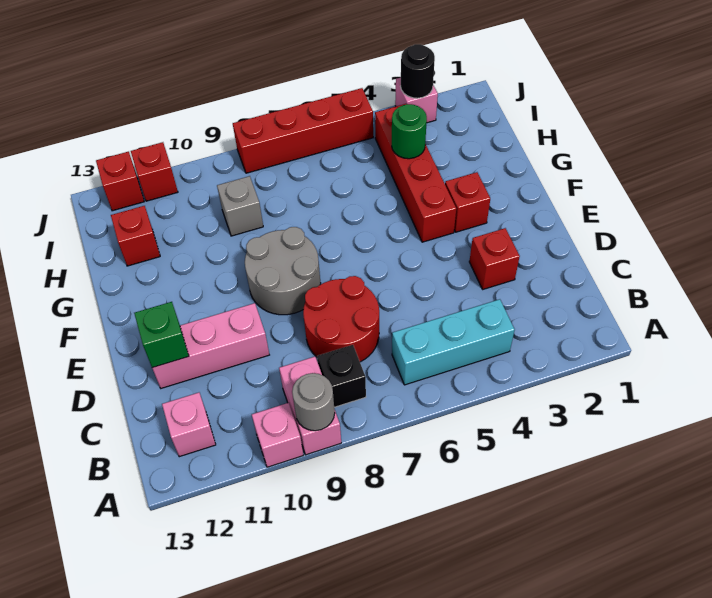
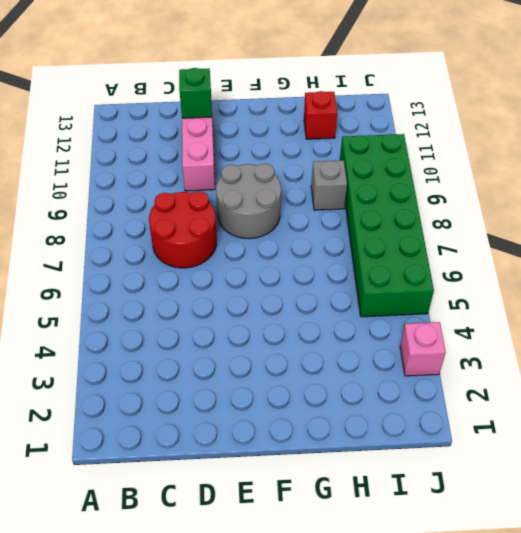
green 2x6 brick [340,134,434,317] -> red 1x4 brick [233,88,373,173]
none -> pink 1x2 brick [279,357,341,455]
none -> pink 1x1 brick [252,403,303,467]
none -> cyan 1x3 brick [392,299,515,385]

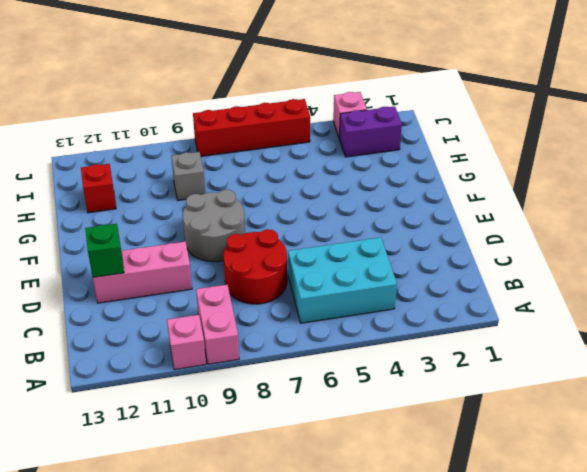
cyan 2x3 brick [288,237,397,323] -> cyan 1x3 brick [392,299,515,385]
purple 1x2 brick [339,106,402,157] -> none
none -> black 1x1 brick [317,345,366,407]
none -> pink 1x1 brick [162,393,216,457]
none -> red 1x1 brick [469,228,520,289]

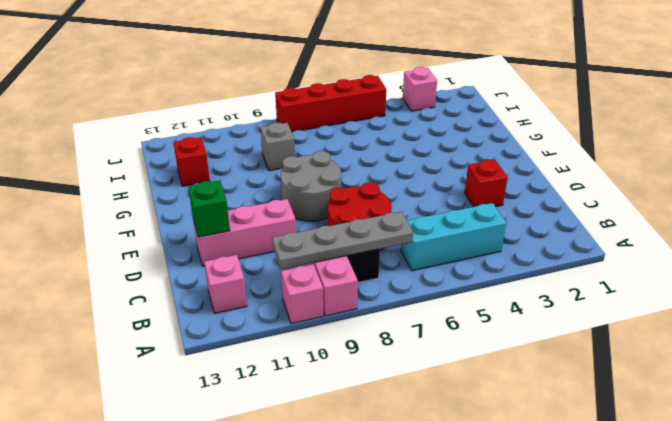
grey 1x4 plate [272,212,413,269] -> none
none -> red 1x1 brick [445,172,490,232]
none -> red 1x4 brick [375,104,456,242]
none -> red 1x1 brick [131,142,178,201]

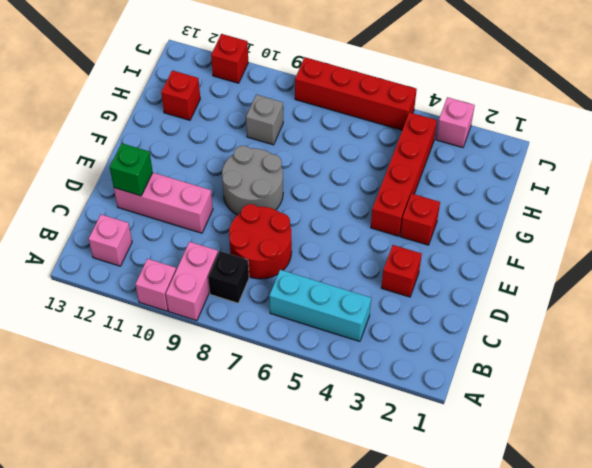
none -> red 1x1 brick [96,152,144,211]
none -> grey 1x1 round brick [292,373,335,431]
none -> green 1x1 round brick [392,104,427,159]

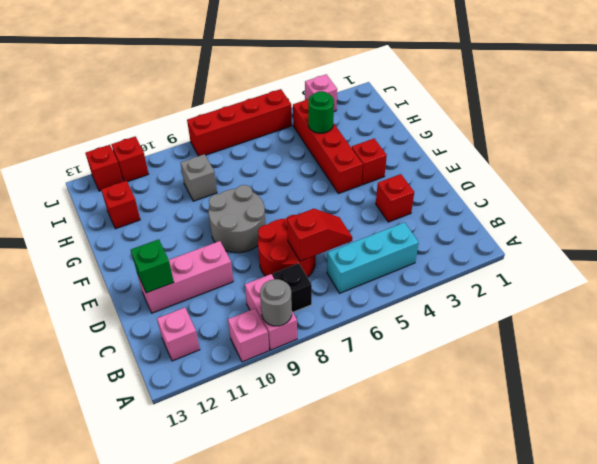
red 1x2 slope [287,209,352,261] -> none
none -> black 1x1 round brick [401,44,435,98]

